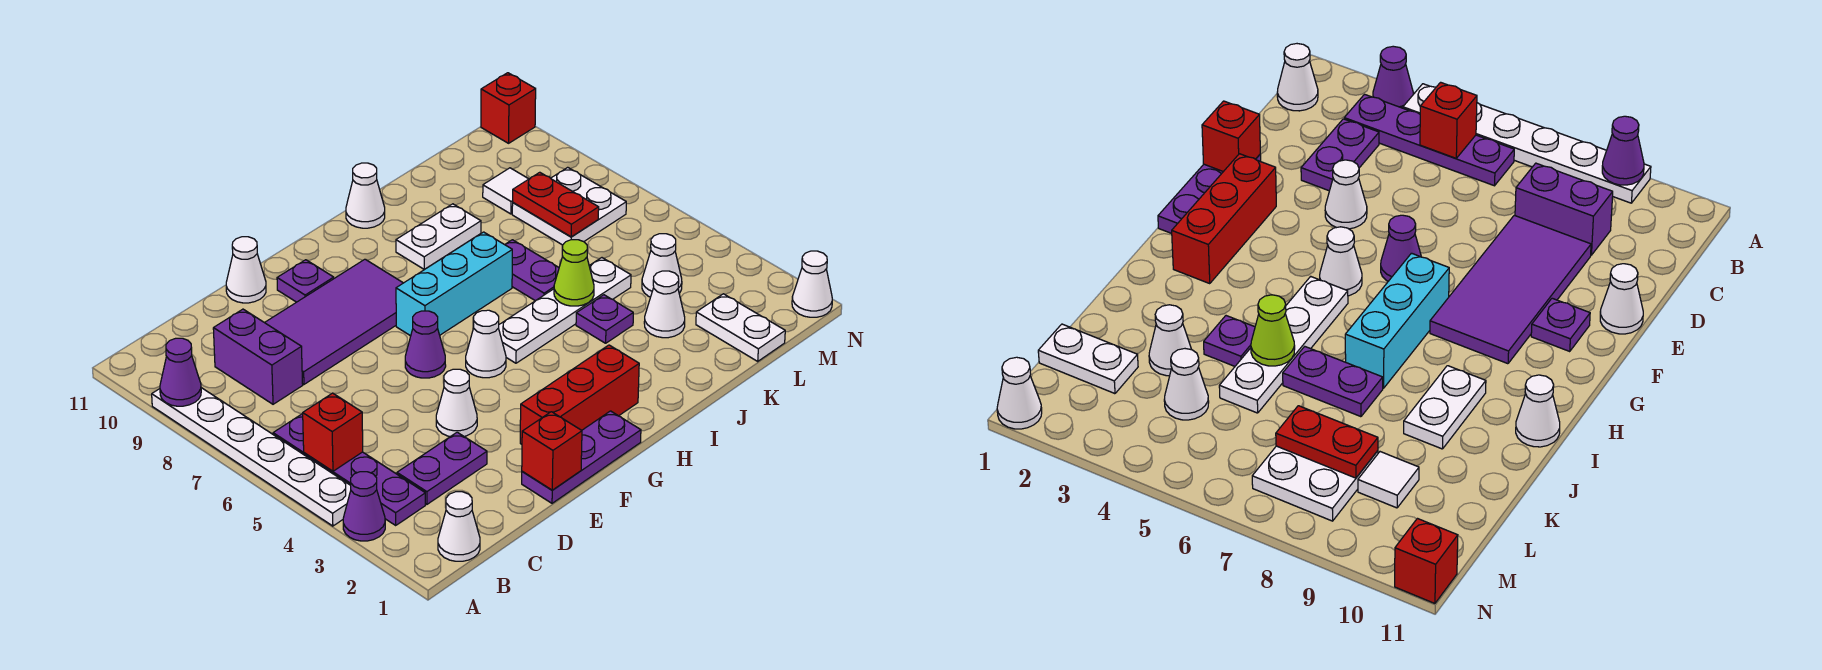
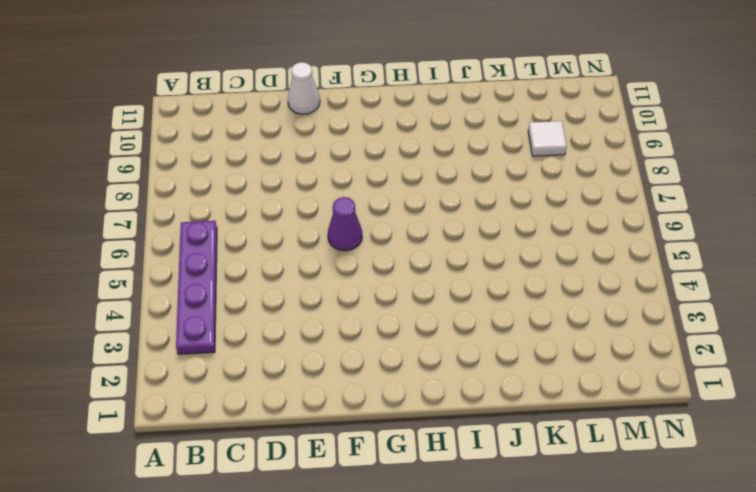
none -> purple 1x1 cone [343,472,385,541]
none -> white 1x6 plate [152,388,351,526]
none -> white 1x1 cone [438,492,480,561]
none -> purple 1x2 plate [397,432,487,504]

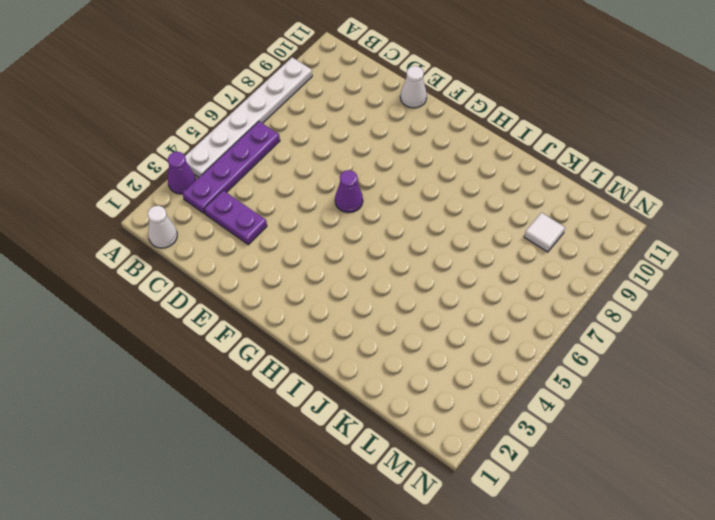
none -> purple 1x2 brick [213,309,303,404]
none -> purple 2x4 tile [265,259,403,384]
none -> purple 1x3 plate [522,411,641,503]
none -> white 1x1 cone [436,369,477,437]

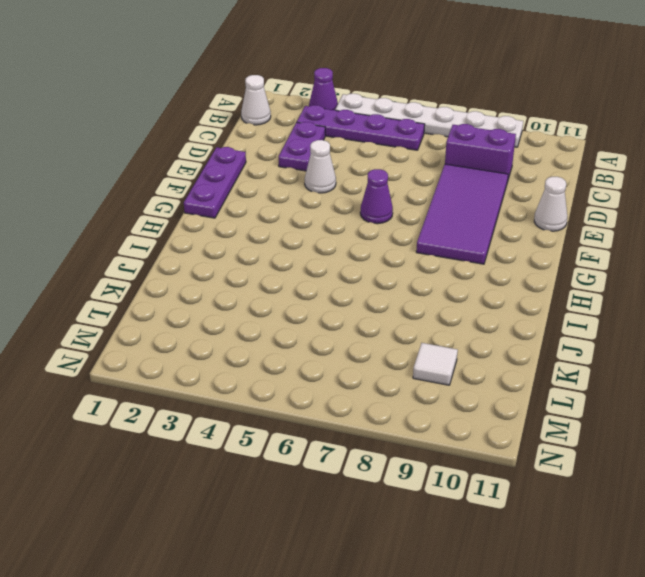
none -> red 1x3 brick [520,345,639,444]
none -> purple 1x1 plate [277,260,334,302]
none -> white 1x1 cone [466,310,506,378]
none -> cyan 1x3 brick [396,232,512,336]

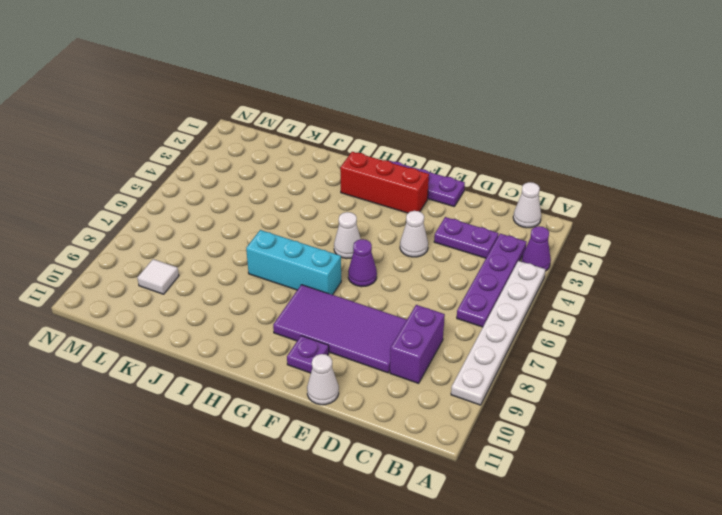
none -> white 1x4 plate [499,258,631,363]
none -> white 1x2 plate [396,204,481,269]
none -> white 1x1 cone [346,163,385,228]
none -> purple 1x1 plate [576,295,633,343]

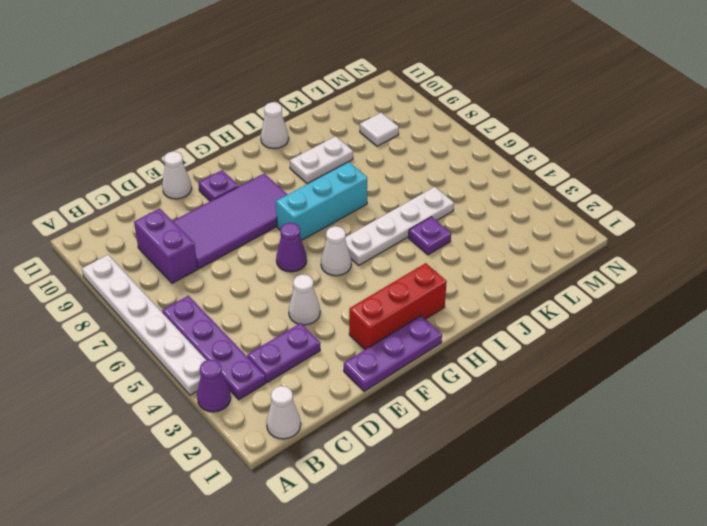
none -> purple 1x2 plate [505,240,559,301]
none -> white 1x1 cone [644,271,685,338]
none -> white 1x2 plate [696,294,785,361]
none -> white 1x1 cone [642,234,682,297]

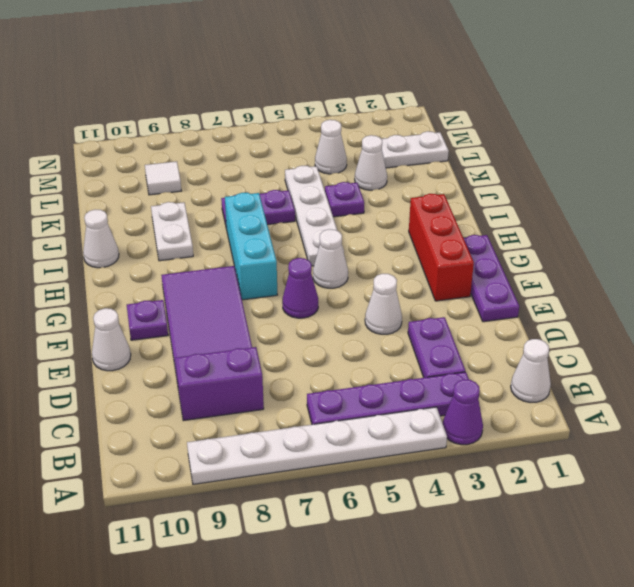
none -> white 2x2 plate [512,167,626,245]
none -> white 1x1 cone [792,251,832,317]
none -> red 1x1 brick [481,73,536,143]
none -> purple 1x1 cone [160,338,201,406]

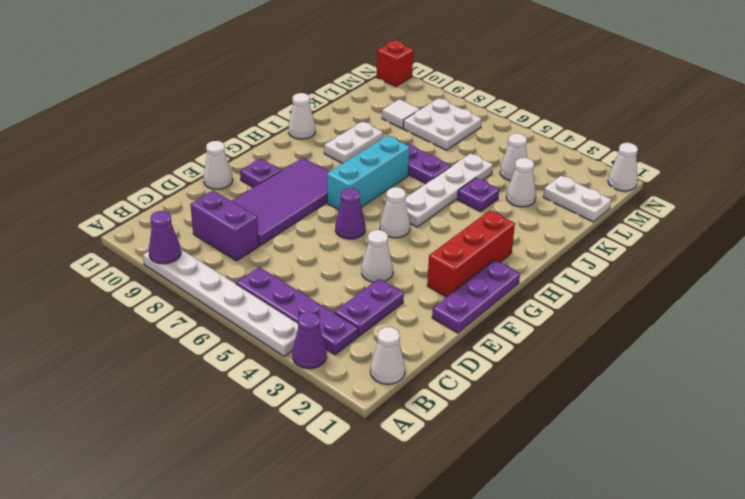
none -> red 1x1 brick [302,393,363,471]
none -> red 1x1 brick [522,412,582,490]
none -> lime 1x1 cone [554,240,594,306]
none -> red 1x2 plate [513,172,599,237]

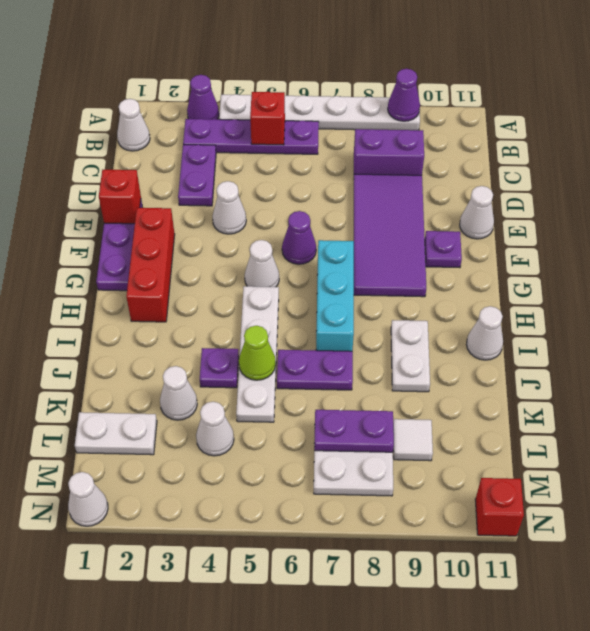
purple 1x2 plate [314,410,394,452] -> red 1x2 plate [513,172,599,237]

